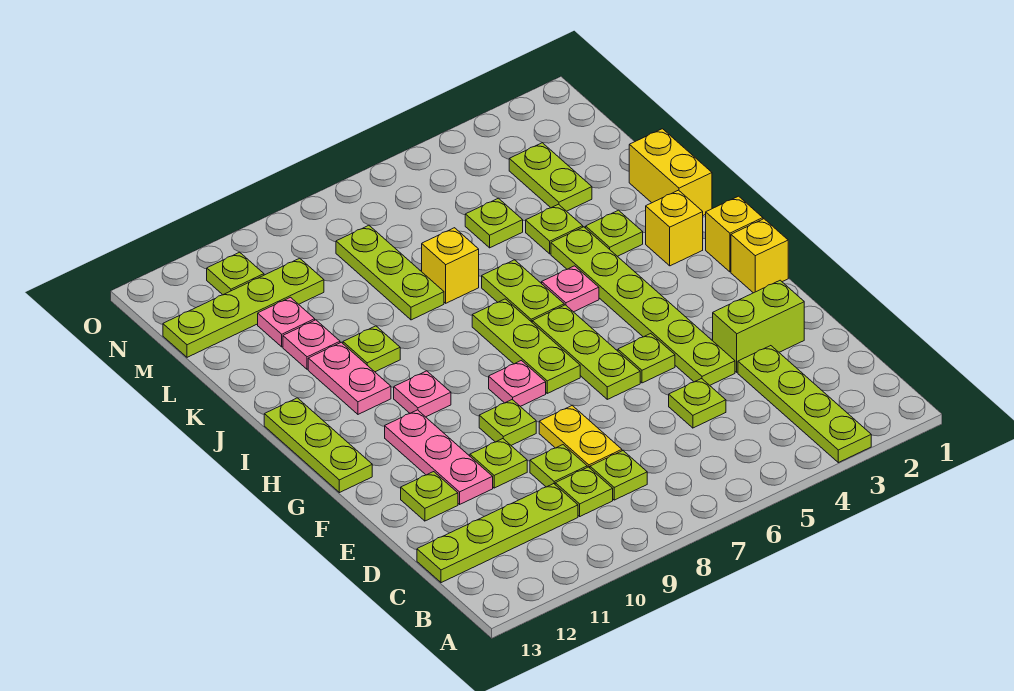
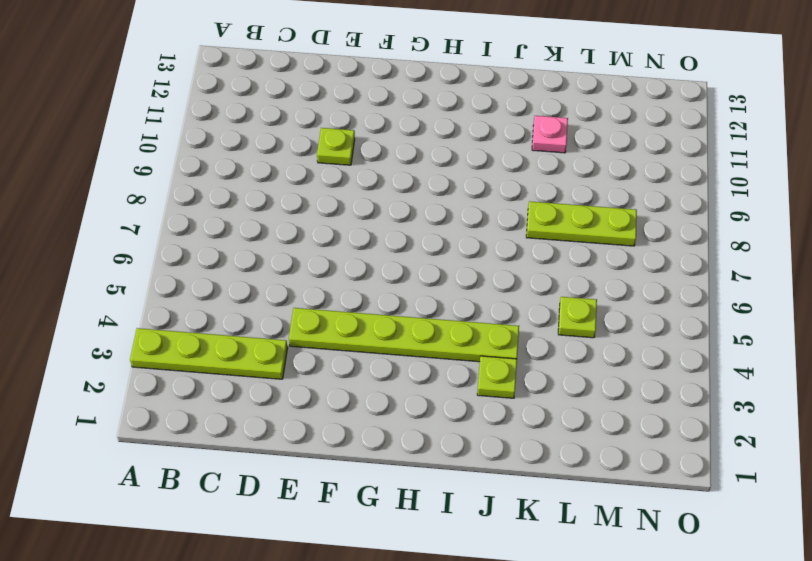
none -> lime 1x1 plate [590,451,647,500]
none -> lime 1x1 plate [555,467,613,516]
none -> lime 1x4 plate [417,484,578,583]
none -> lime 1x1 plate [669,379,726,428]

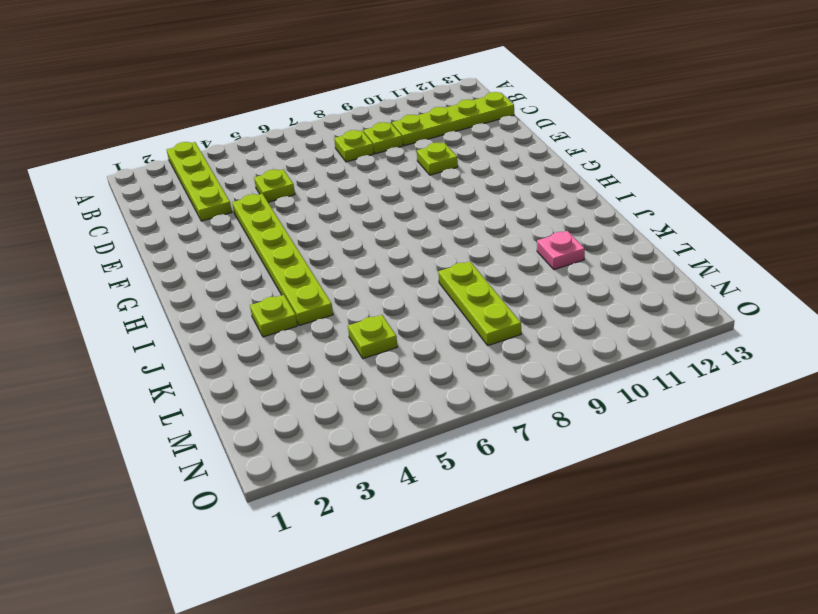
none -> yellow 1x2 plate [539,406,622,468]
none -> lime 1x1 plate [530,445,587,487]
none -> lime 1x2 brick [713,280,804,372]
none -> pink 1x3 plate [385,410,493,504]

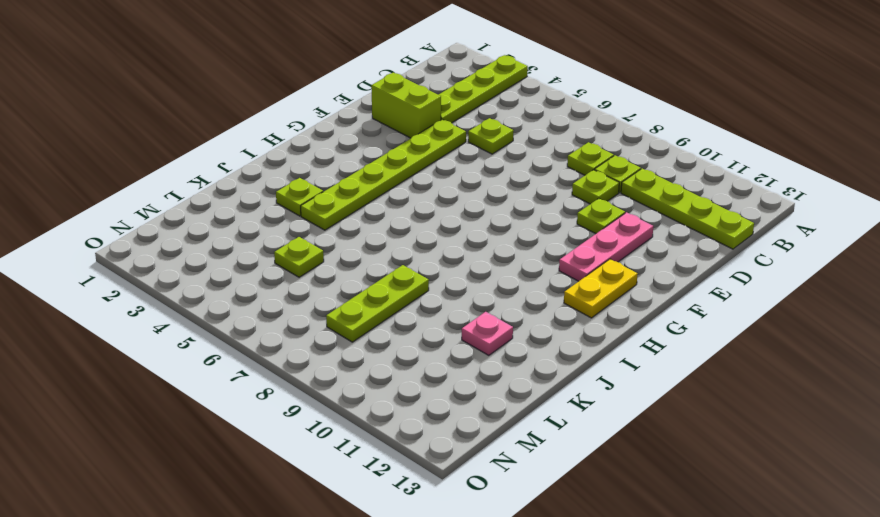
yellow 1x2 plate [564,259,637,318] -> yellow 1x2 plate moved to [539,406,622,468]
none -> lime 1x1 plate [401,472,458,521]
none -> lime 1x1 plate [618,334,675,383]
none -> lime 1x3 plate [532,305,640,399]
none -> lime 1x1 plate [479,400,536,445]

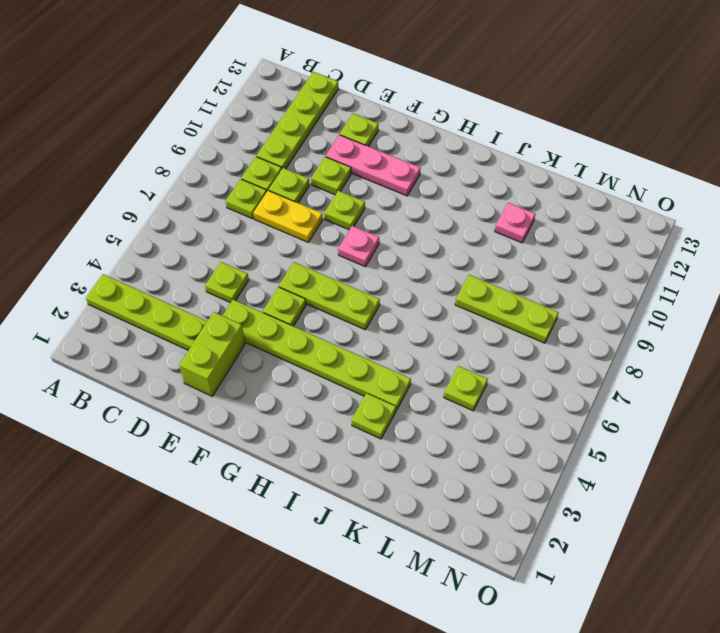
none -> yellow 1x1 brick [731,219,788,293]
none -> lime 1x3 plate [472,299,580,393]
none -> lime 1x3 plate [264,398,372,493]
none -> yellow 1x1 brick [706,196,763,272]

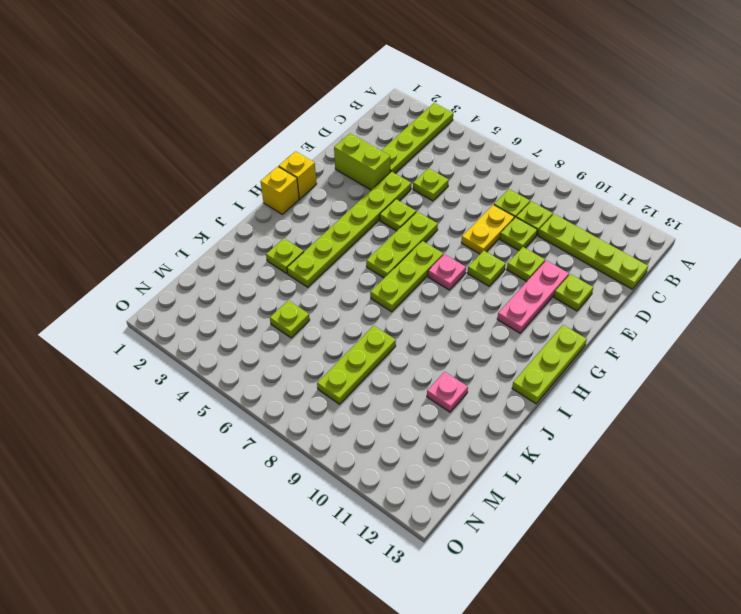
none -> pink 1x1 plate [394,371,451,417]
none -> yellow 1x1 brick [646,190,703,266]
none -> pink 1x1 plate [542,266,599,312]
none -> lime 1x2 plate [482,260,564,322]

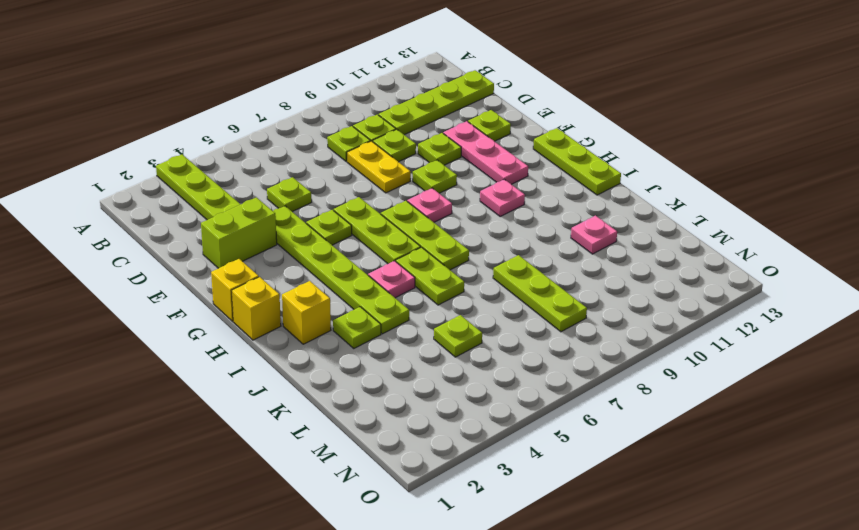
none -> pink 1x2 plate [308,342,391,414]
none -> yellow 1x2 brick [629,129,712,215]
none -> lime 1x1 plate [343,326,400,372]
none -> lime 1x1 plate [526,204,583,254]

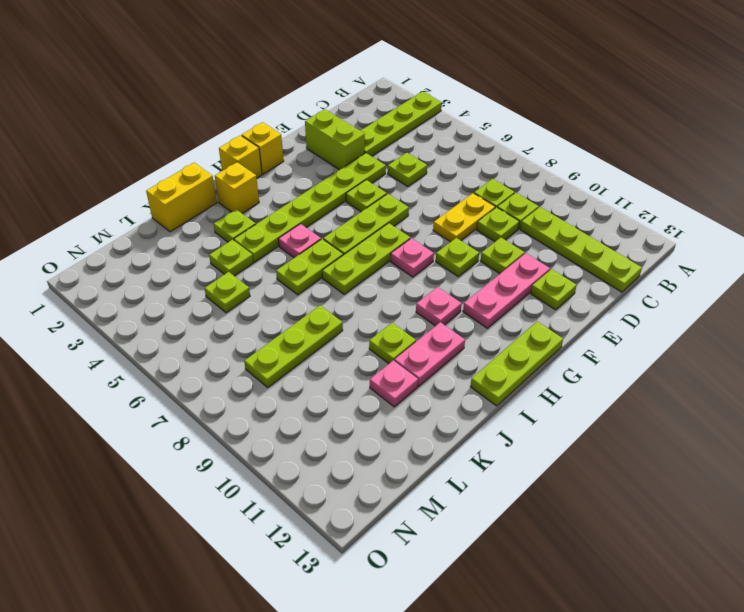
none -> yellow 1x1 brick [422,228,479,303]
none -> lime 1x2 plate [509,143,592,211]
none -> pink 1x1 plate [258,297,315,347]
none -> lime 1x4 plate [163,258,324,357]

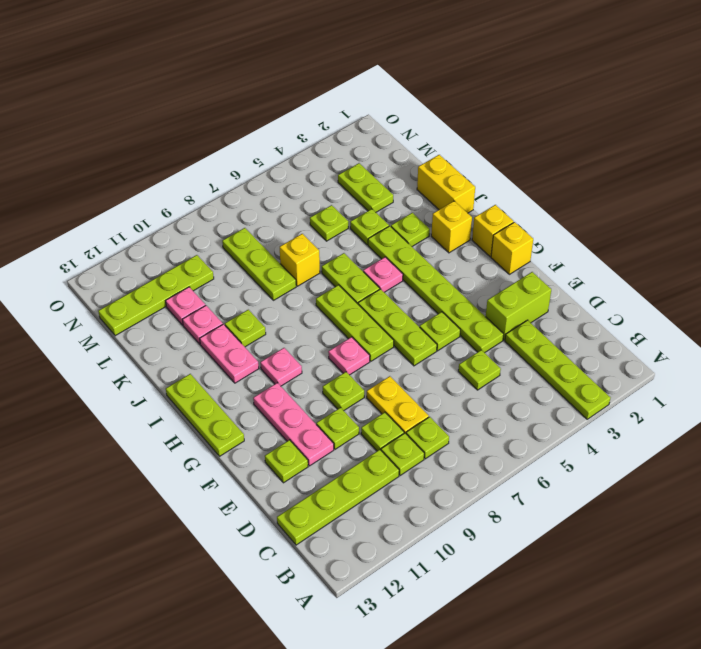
none -> lime 1x1 plate [207,252,264,295]

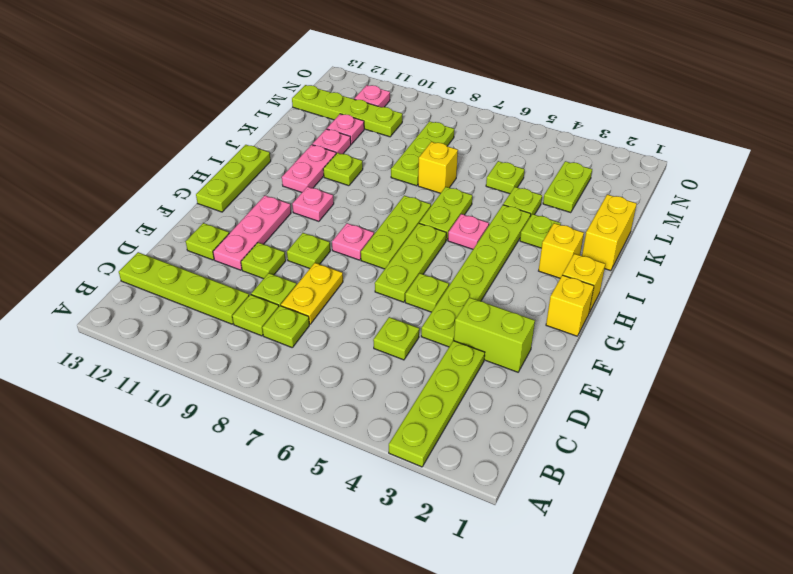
pink 1x1 plate [354,85,390,107] -> lime 1x1 plate [207,252,264,295]

